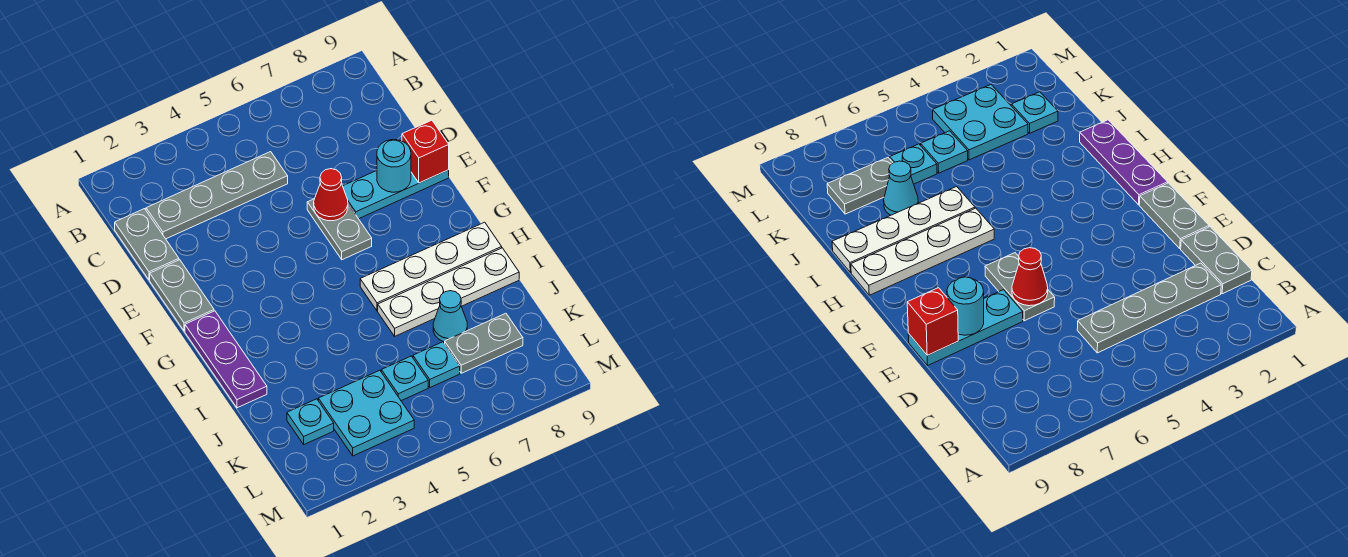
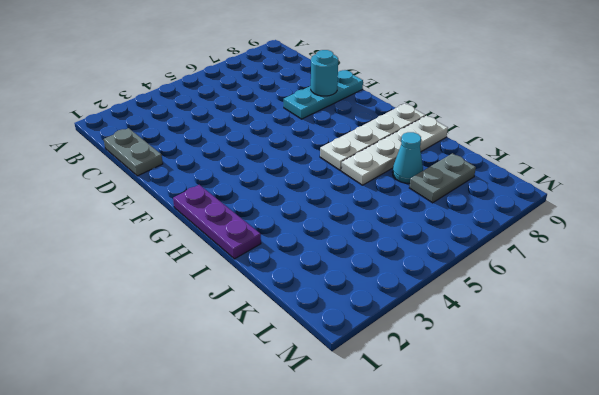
none -> grey 1x4 plate [146,152,288,239]
none -> grey 1x2 plate [150,260,214,331]
none -> grey 1x2 plate [307,199,372,260]

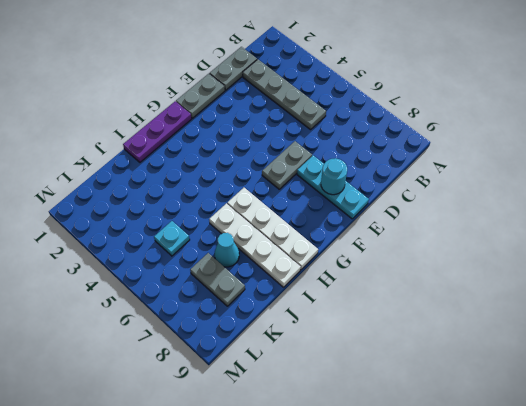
none -> cyan 1x1 plate [287,399,334,444]
none -> cyan 2x2 plate [318,370,414,456]
none -> cyan 1x1 plate [413,342,460,387]

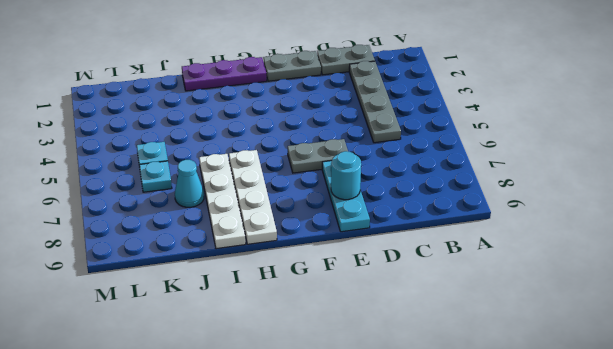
none -> cyan 1x1 plate [287,399,334,444]
none -> cyan 2x2 plate [318,370,414,456]
none -> grey 1x2 plate [445,313,523,373]

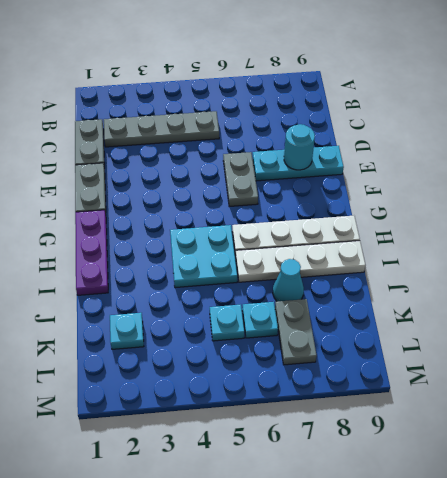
cyan 2x2 plate [170,225,237,288] -> cyan 2x2 plate moved to [318,370,414,456]
grey 1x2 plate [275,299,317,365] -> grey 1x2 plate turned to [445,313,523,373]
none -> red 1x1 cone [314,169,348,221]
none -> red 1x1 brick [402,120,449,183]

